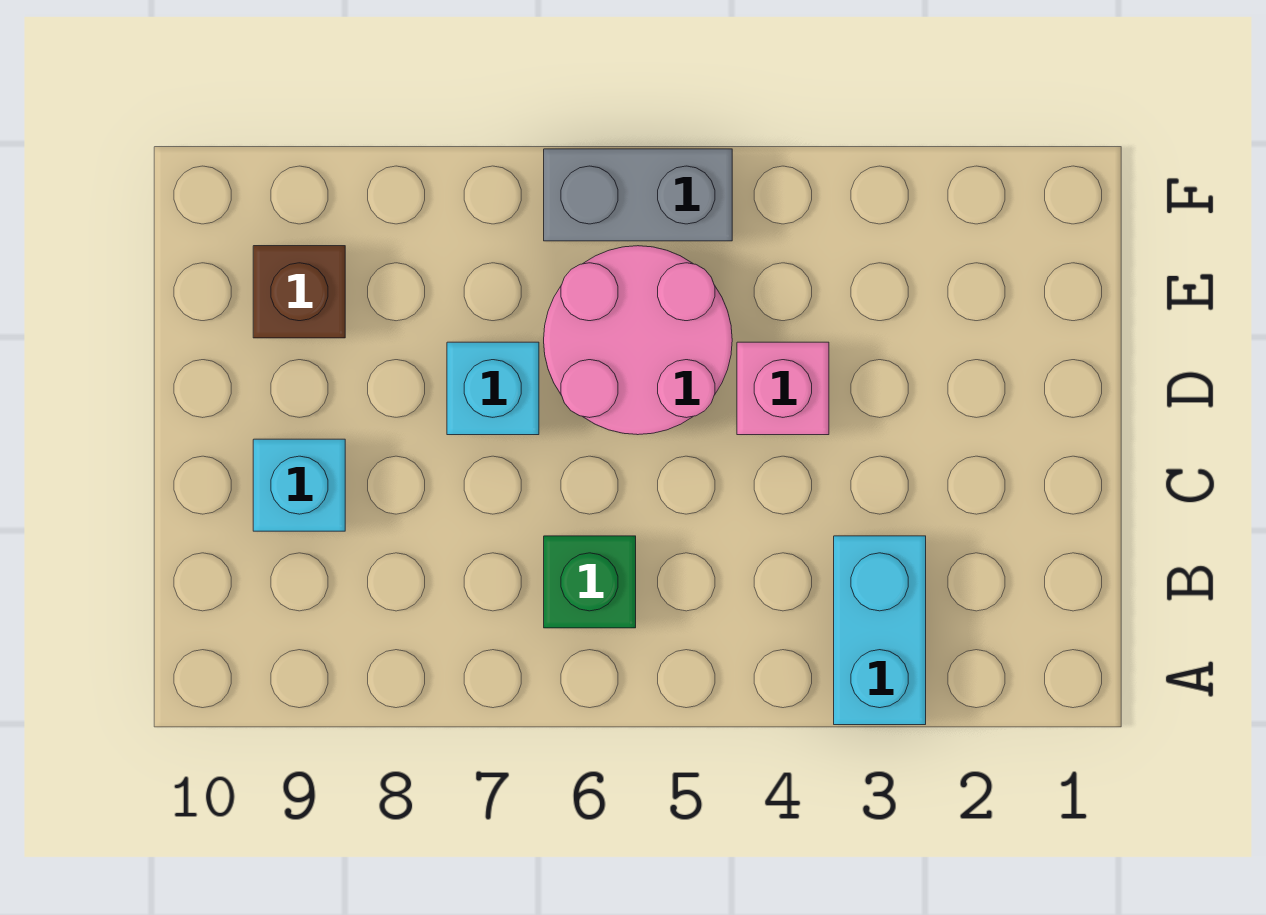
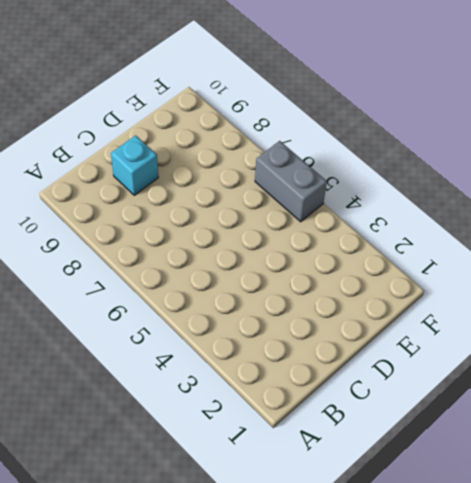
none -> cyan 1x2 brick [834,536,926,725]
none -> green 1x1 brick [544,536,636,628]

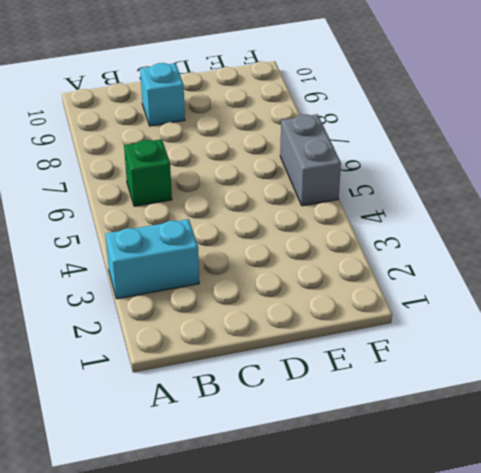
none -> pink 1x1 brick [737,342,829,435]
none -> pink 2x2 round brick [544,246,732,435]

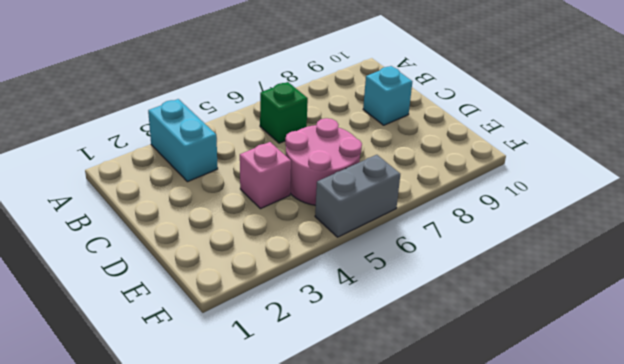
none -> cyan 1x1 brick [447,342,539,435]
none -> brown 1x1 brick [253,246,345,338]

